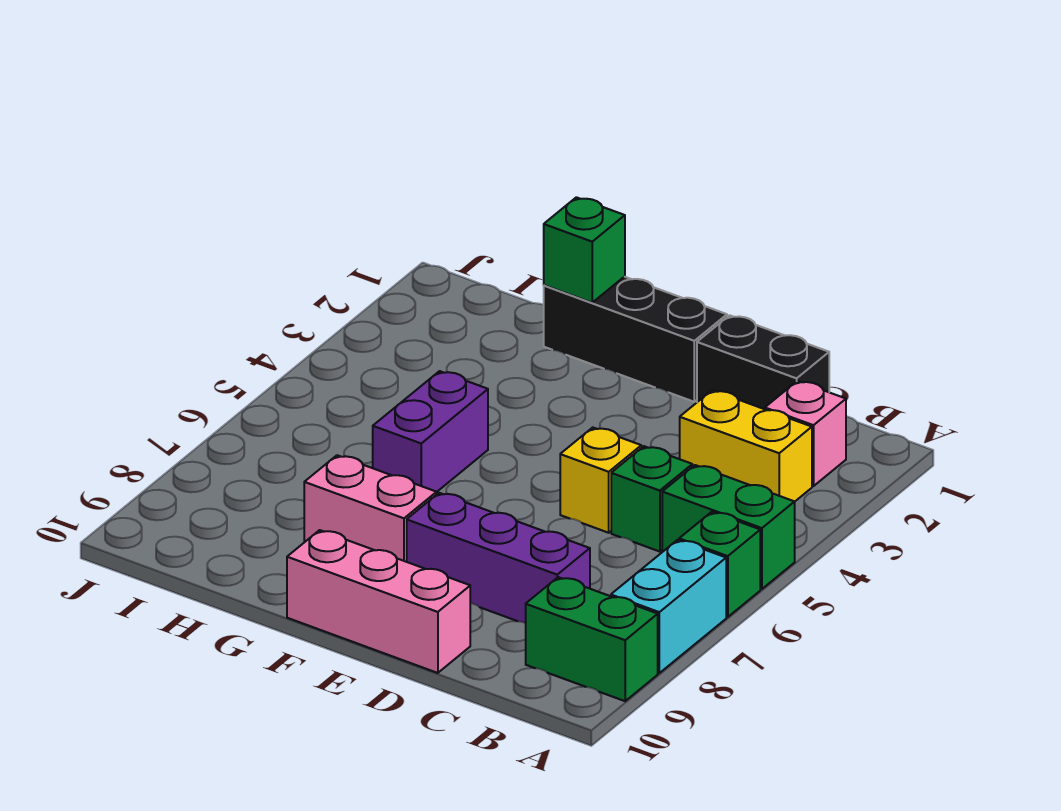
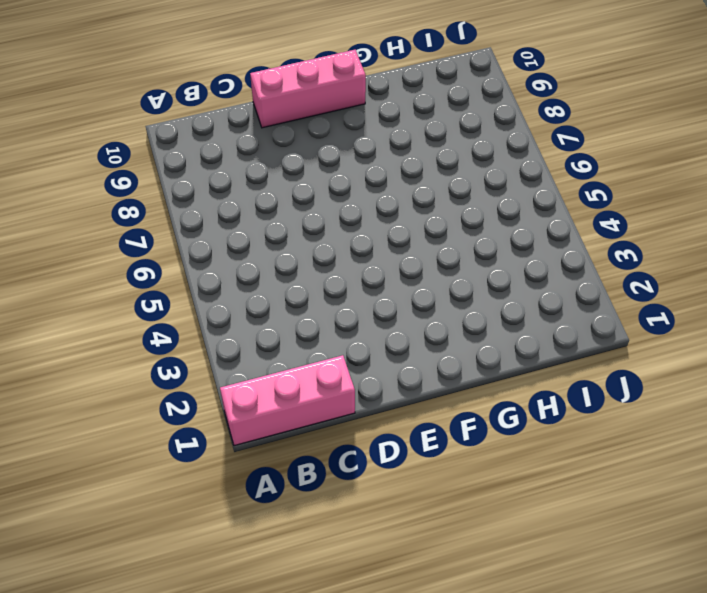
pink 1x3 brick [220,355,355,446] -> black 1x2 brick [697,315,829,409]
none -> green 1x2 brick [662,465,795,589]
none -> green 1x1 brick [679,512,760,617]
none -> cyan 1x2 brick [611,540,726,673]

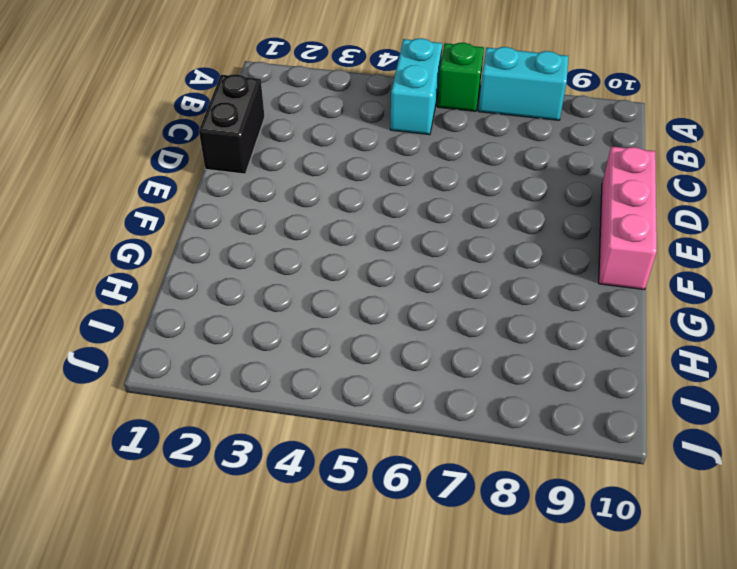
cyan 1x2 brick [390,38,442,135] -> green 1x2 brick [662,465,795,589]
none -> green 1x2 brick [526,577,658,701]
none -> pink 1x1 brick [765,381,846,486]
none -> yellow 1x2 brick [680,390,812,502]

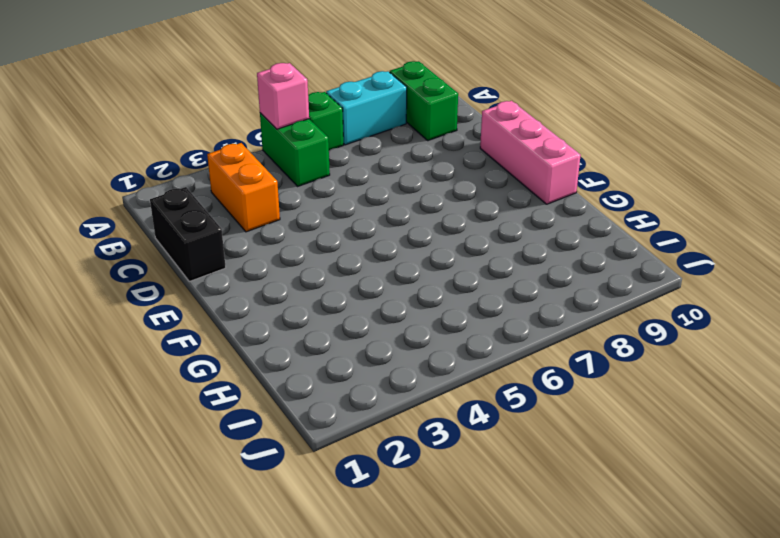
pink 1x1 brick [257,63,309,129] -> pink 1x1 brick moved to [765,381,846,486]
orange 1x2 brick [207,143,280,232] -> yellow 1x2 brick [680,390,812,502]
none -> green 1x1 brick [611,446,692,552]
none -> purple 1x3 brick [407,493,590,623]
none -> yellow 1x1 brick [560,428,641,533]

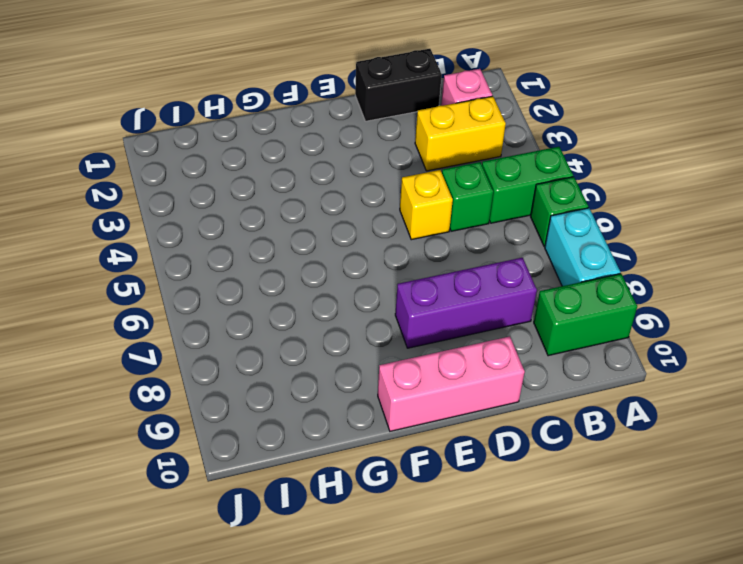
none -> black 1x3 brick [544,277,727,402]
none -> pink 1x2 brick [304,455,437,562]
none -> purple 1x2 brick [373,371,488,492]

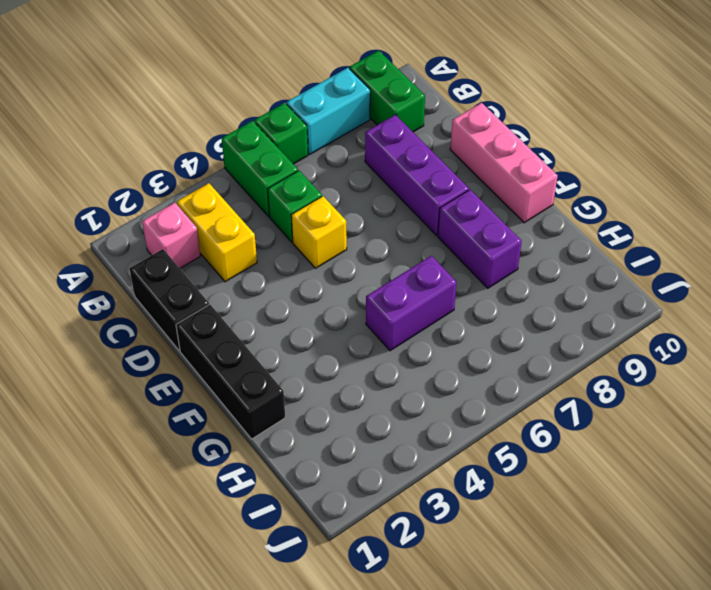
purple 1x2 brick [438,190,522,288] -> pink 1x2 brick [304,455,437,562]
none -> green 1x1 brick [544,197,625,303]

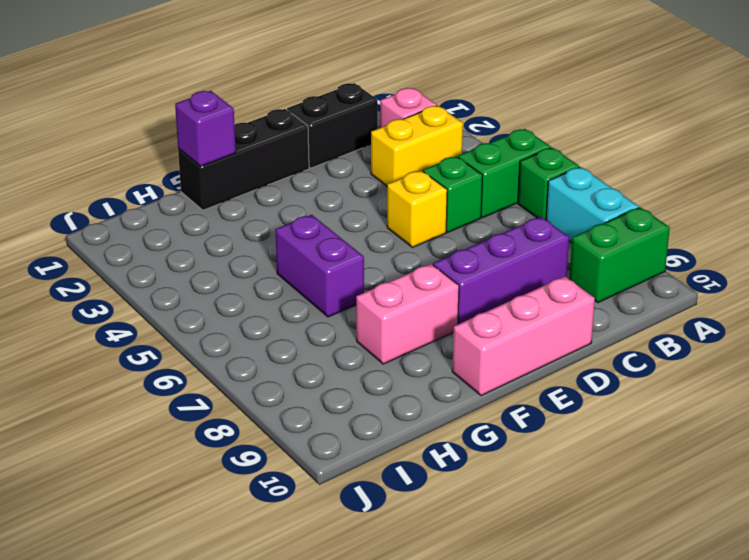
purple 1x1 brick [175,91,236,166] -> green 1x1 brick [544,197,625,303]

